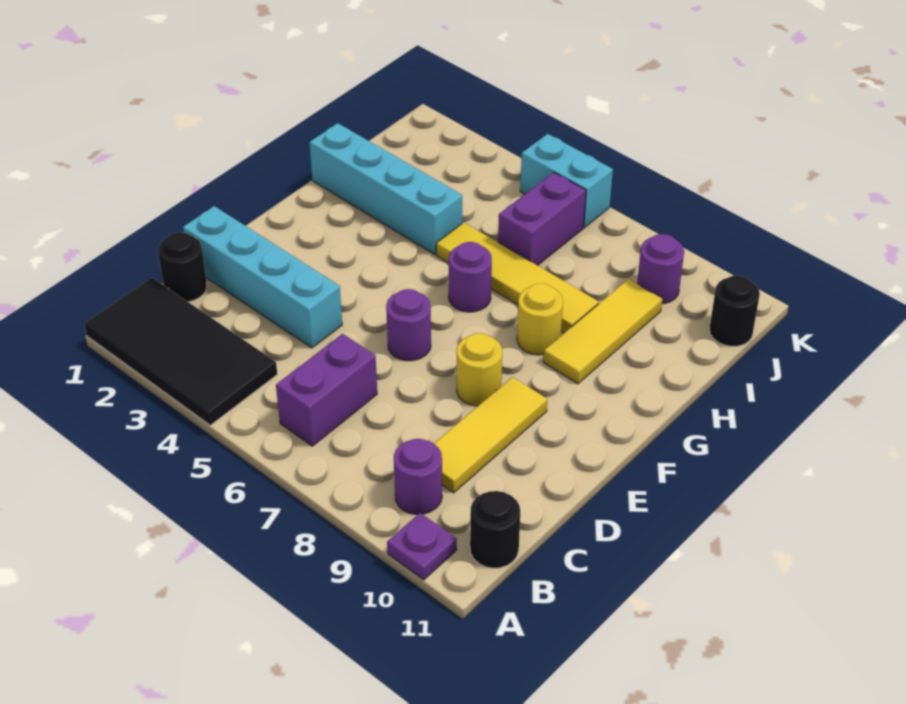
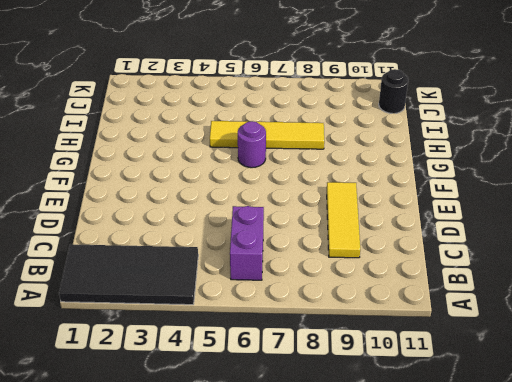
none -> purple 1x1 plate [387,513,457,580]
none -> purple 1x1 round brick [394,439,442,514]
none -> black 1x1 round brick [470,491,520,568]

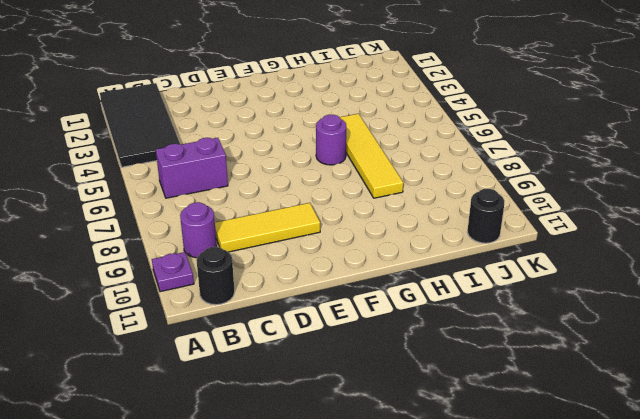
none -> black 1x1 round brick [158,232,207,302]
none -> cyan 1x4 brick [183,206,342,348]
none -> purple 1x1 round brick [386,289,431,361]

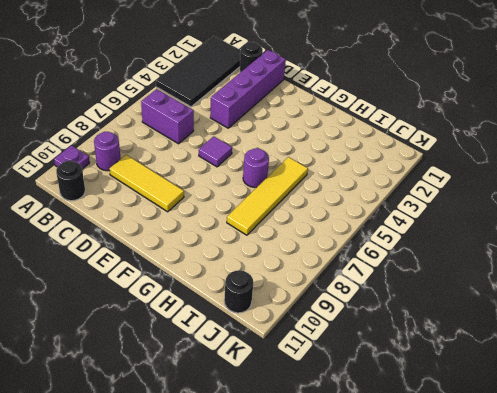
purple 1x4 brick [210,50,286,128] -> cyan 1x4 brick [183,206,342,348]
purple 1x1 tile [199,136,232,167] -> purple 1x1 round brick [386,289,431,361]
none -> yellow 1x1 round brick [457,333,502,406]
none -> yellow 1x1 round brick [517,284,563,355]
none -> yellow 1x3 tile [543,279,662,384]

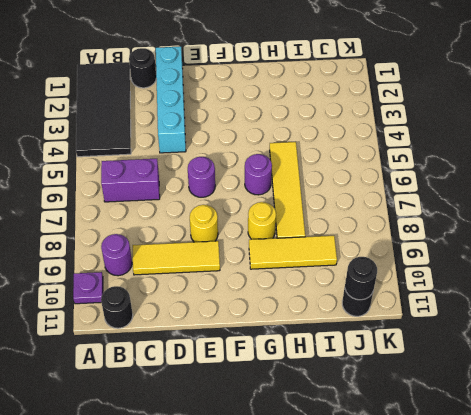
black 1x1 round brick [345,257,377,300] -> none
none -> cyan 1x4 brick [309,123,462,254]
none -> purple 1x2 brick [498,172,586,266]
none -> purple 1x1 round brick [637,234,684,304]

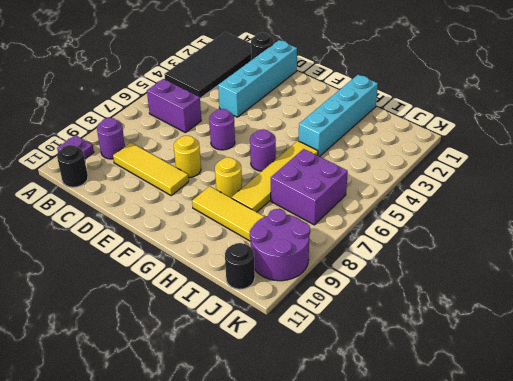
purple 2x2 brick [271,149,348,225] -> purple 1x2 brick [498,172,586,266]
purple 2x2 round brick [250,209,310,281] -> purple 1x1 round brick [637,234,684,304]
none -> cyan 1x2 brick [520,134,613,228]

